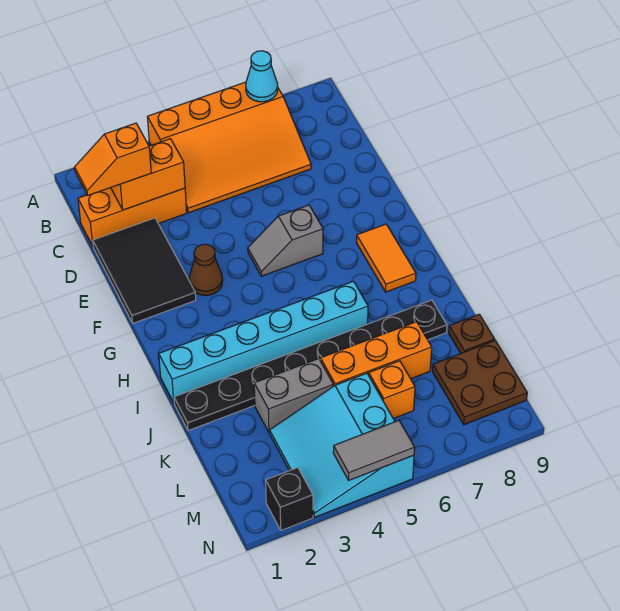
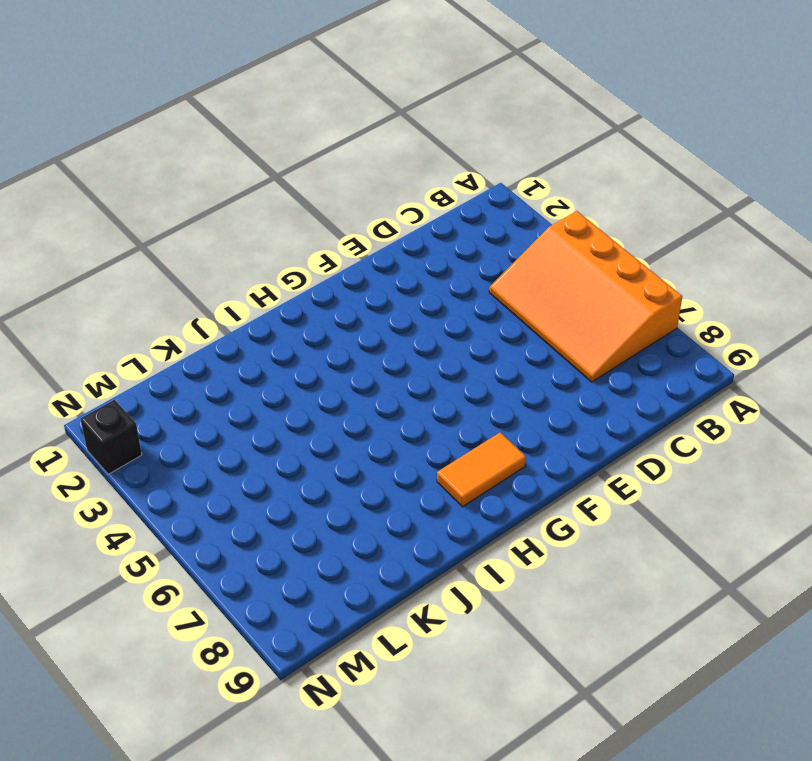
none -> orange 1x3 brick [78,188,187,246]
none -> black 2x3 tile [93,218,196,323]
none -> brown 1x1 cone [189,244,223,295]

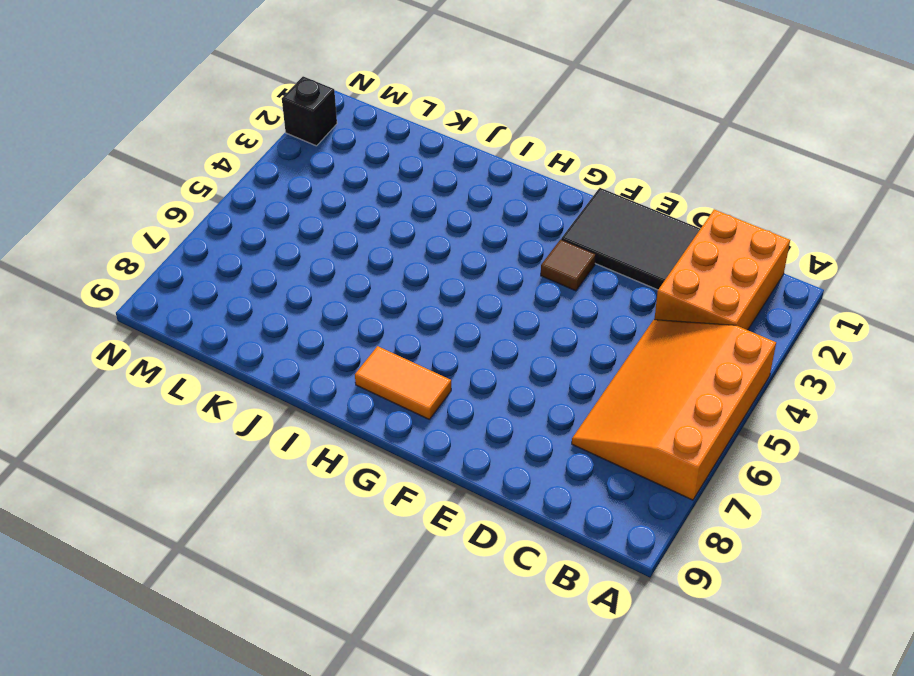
orange 2x3 brick [654,209,790,330] -> orange 1x3 brick [78,188,187,246]
brown 1x1 tile [541,239,596,291] -> brown 1x1 cone [189,244,223,295]
none -> grey 1x2 slope [248,205,323,276]
none -> cyan 1x6 brick [159,281,368,402]
none -> black 1x8 plate [174,300,447,431]

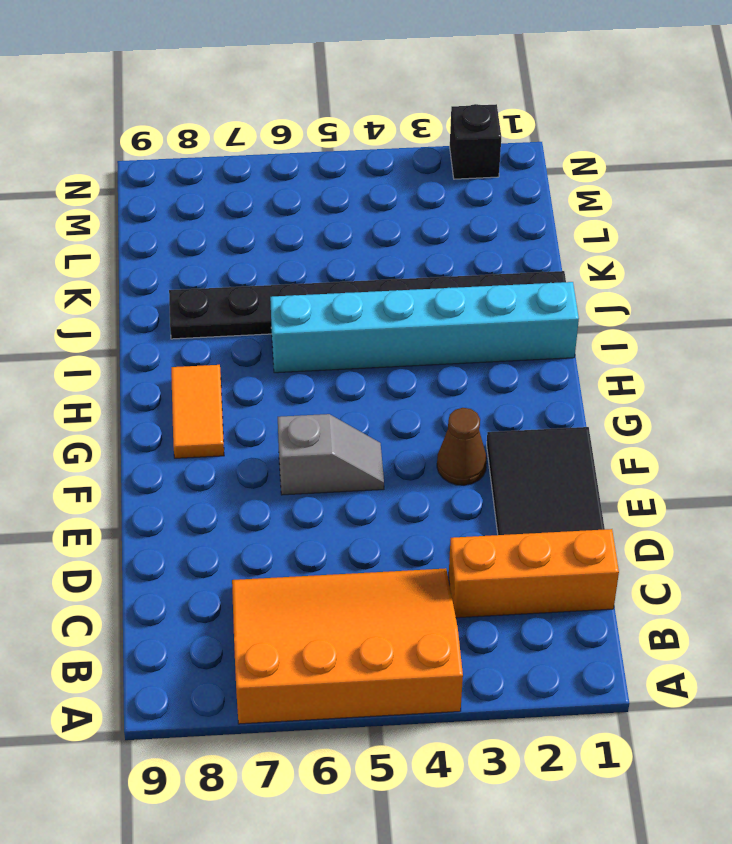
none -> grey 1x2 brick [254,358,333,433]
none -> orange 1x3 brick [320,322,432,386]
none -> brown 1x1 plate [449,314,495,353]

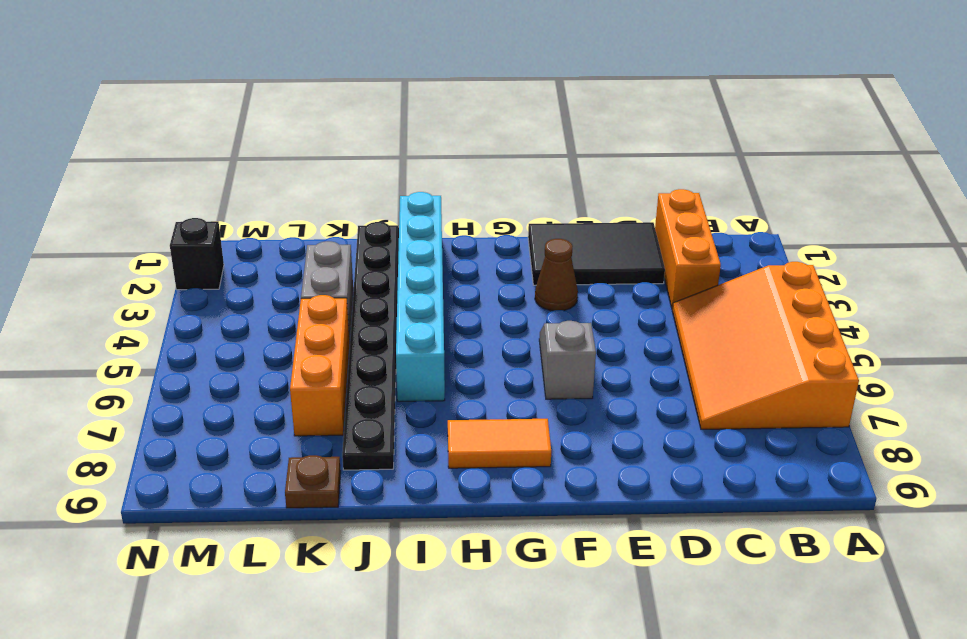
none -> cyan 3x3 slope [270,373,414,517]
none -> orange 1x1 brick [369,361,415,419]
none -> brown 2x2 plate [433,341,527,425]

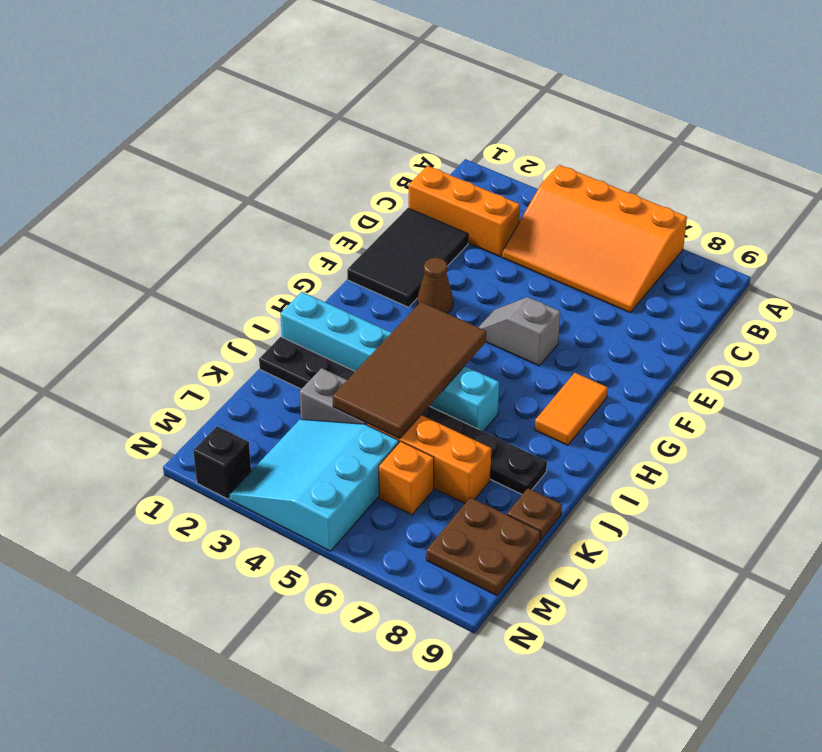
brown 2x4 tile [333,302,486,439] -> none
none -> cyan 1x1 cone [246,51,278,102]
none -> orange 1x2 brick [111,139,185,210]
none -> grey 1x2 tile [333,420,415,480]

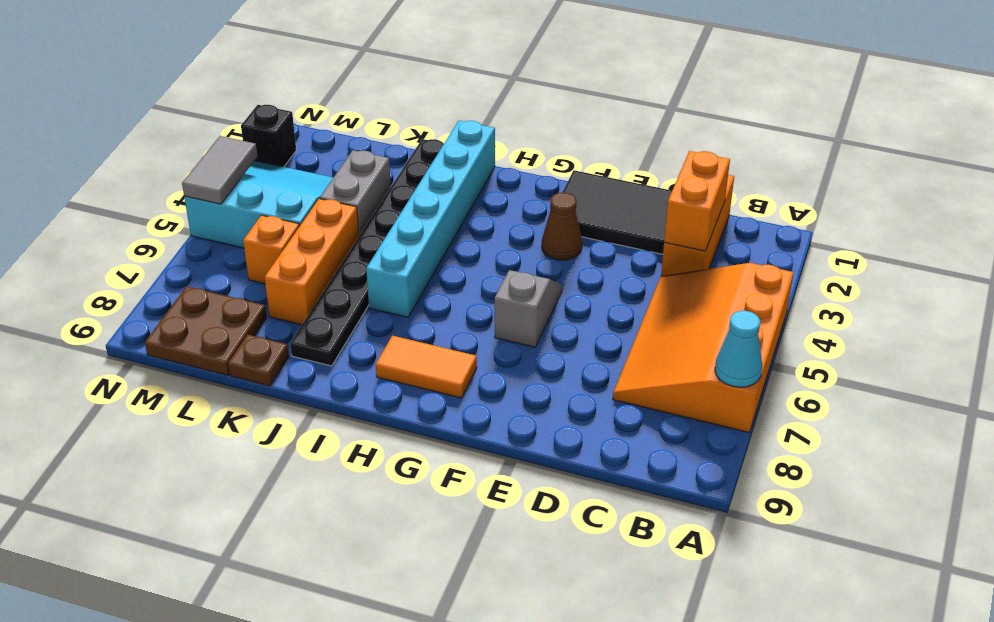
none -> orange 1x2 slope [75,123,151,195]

